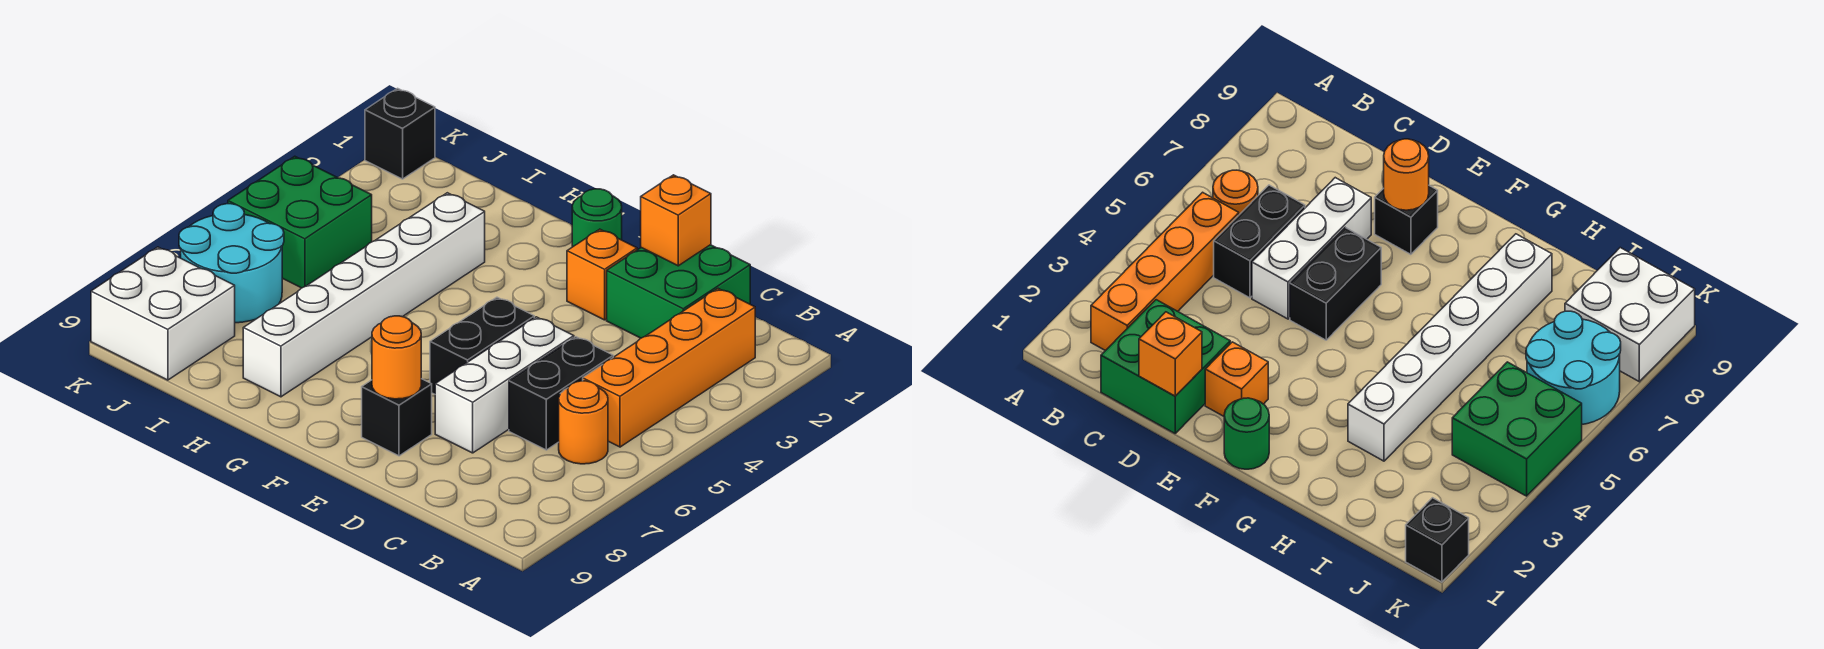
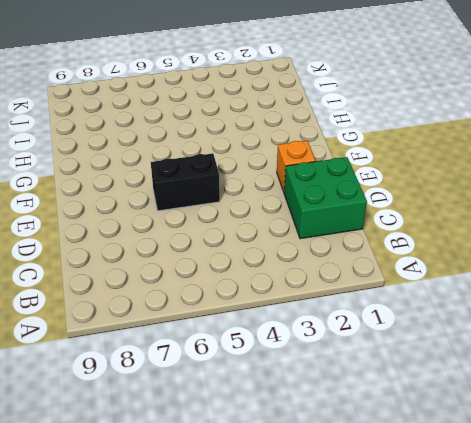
none -> orange 1x4 brick [583,289,755,447]
none -> orange 1x1 round brick [559,381,608,464]
none -> black 1x2 brick [509,337,613,450]

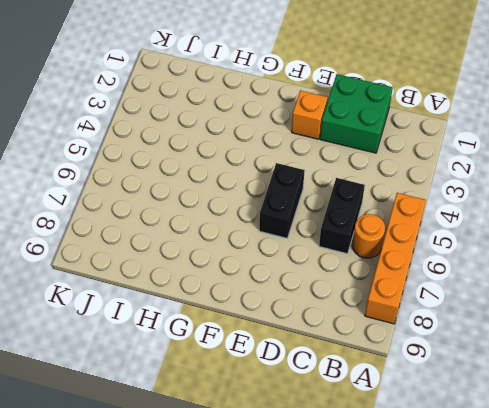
orange 1x4 brick [365,193,426,324] -> orange 1x4 brick moved to [583,289,755,447]
none -> white 1x3 brick [435,317,574,453]
none -> black 1x1 brick [362,379,432,456]
none -> green 1x1 round brick [572,189,622,247]

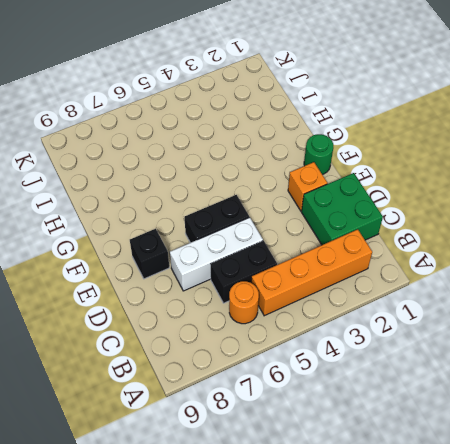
none -> white 1x6 brick [243,193,485,397]
none -> green 2x2 brick [228,156,372,288]
none -> cyan 2x2 round brick [179,204,284,323]

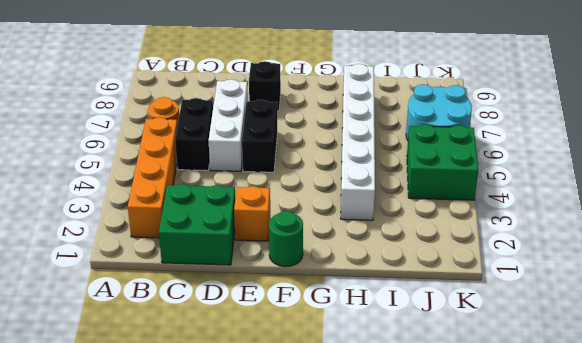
none -> white 2x2 brick [91,247,235,380]
none -> black 1x1 brick [365,88,435,179]
none -> orange 1x1 brick [641,175,711,266]

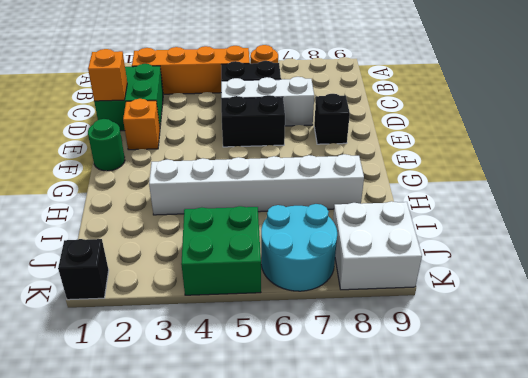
none -> orange 1x1 round brick [372,316,421,399]

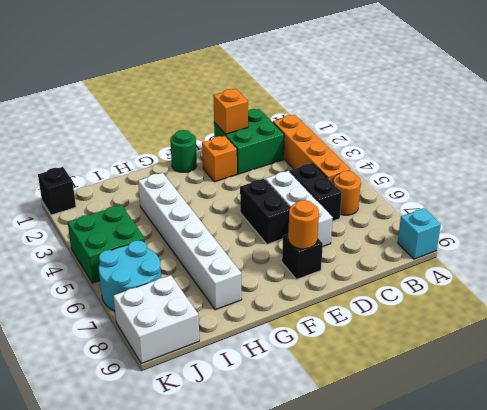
cyan 1x1 brick [398,208,441,259] -> none

